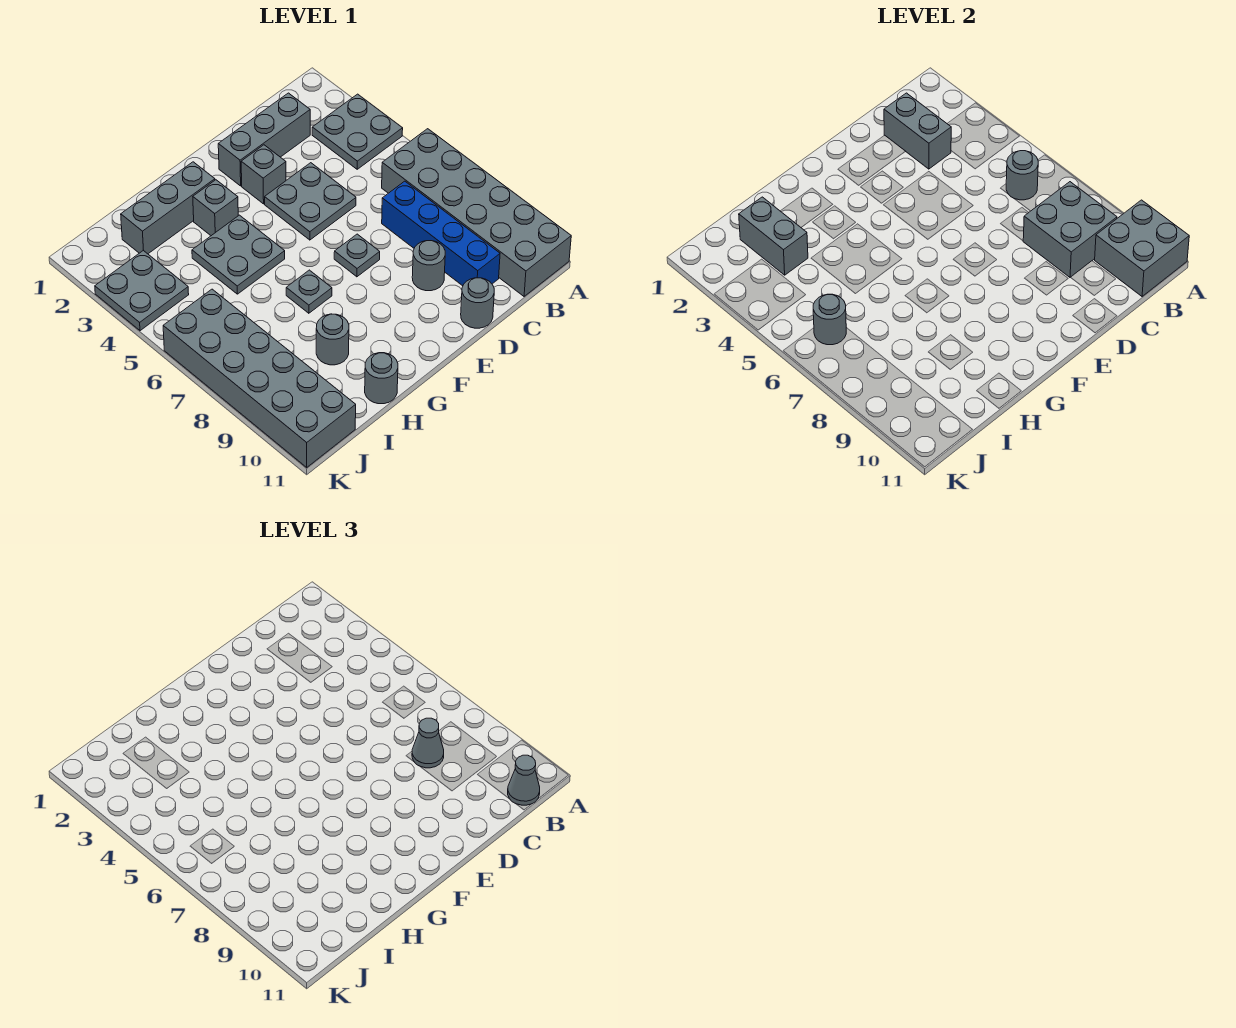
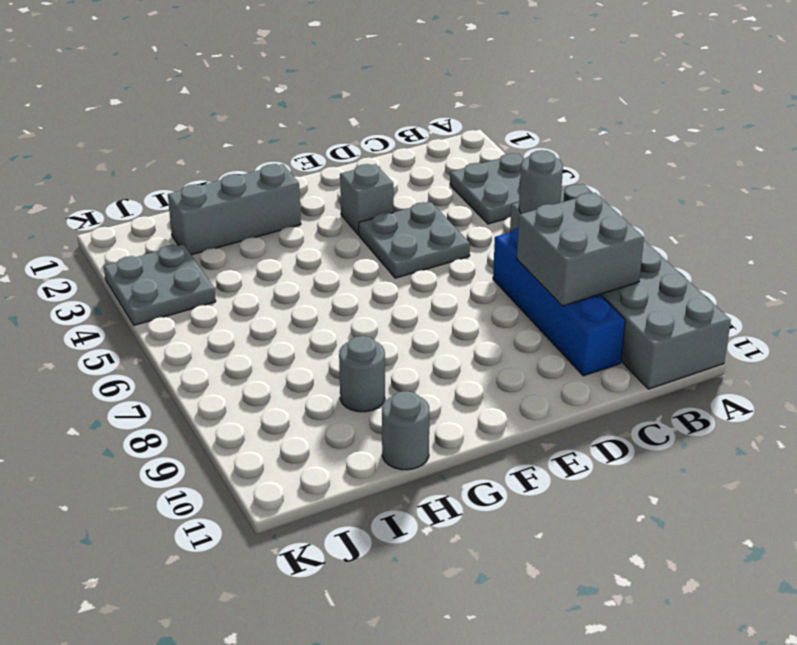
none -> grey 1x3 brick [218,93,310,186]
none -> grey 1x1 round brick [412,241,445,291]
none -> grey 1x1 round brick [461,278,494,328]

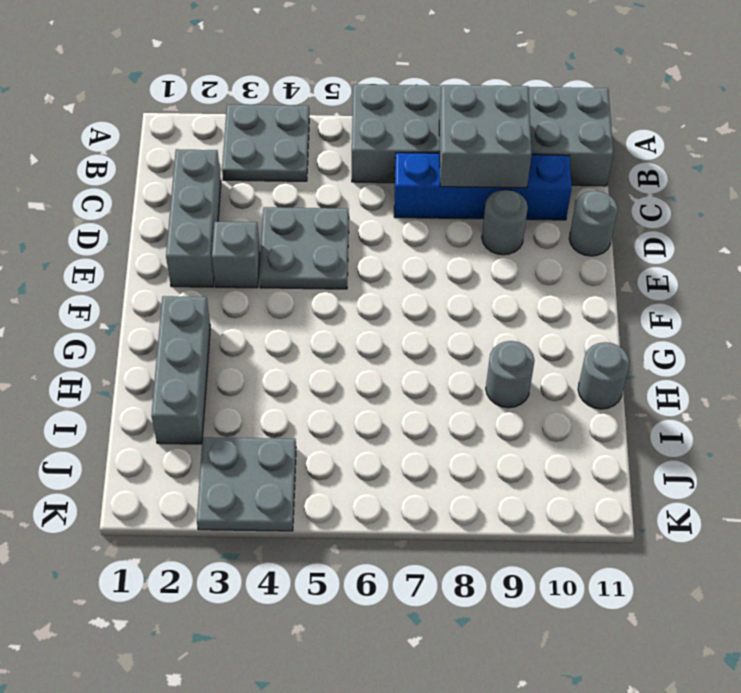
none -> grey 1x1 plate [334,234,380,277]
none -> grey 1x1 brick [193,180,238,236]
none -> grey 2x2 plate [192,215,285,294]

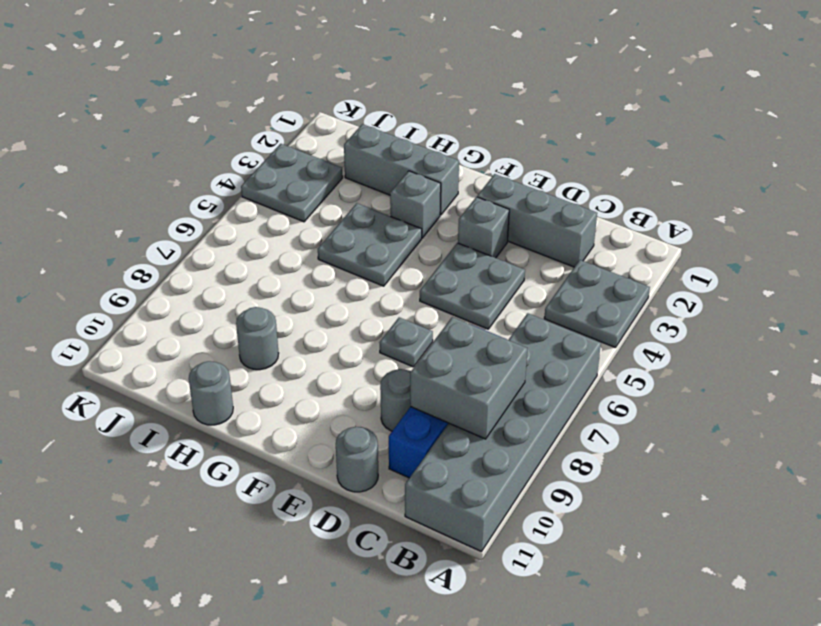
none -> grey 1x1 plate [286,270,332,313]
none -> grey 2x6 brick [163,289,356,467]
none -> grey 2x2 brick [1095,200,1189,296]

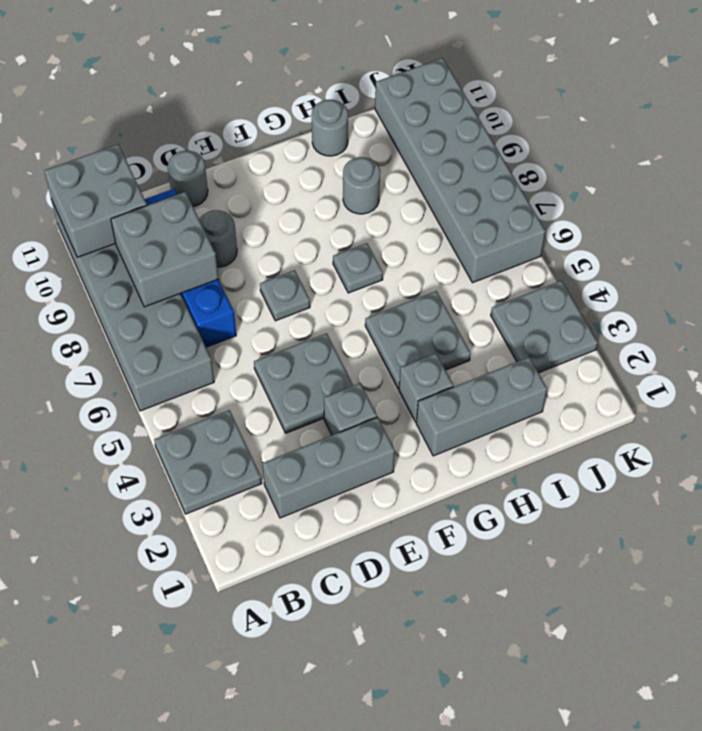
none -> grey 1x1 round brick [1006,151,1038,200]
none -> grey 1x2 brick [884,93,951,169]
none -> grey 1x2 brick [739,197,808,275]

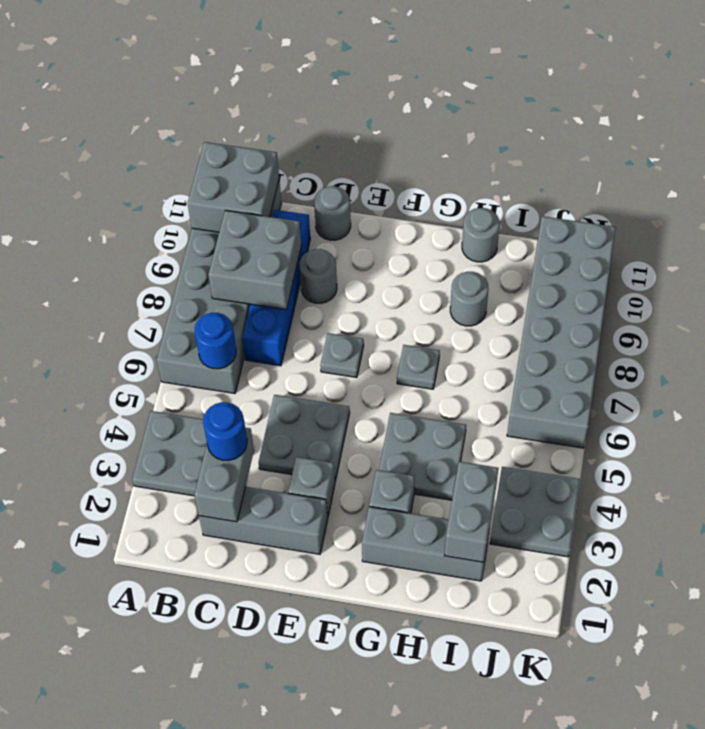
blue 1x1 round brick [195,313,236,369] -> grey 1x1 round brick [1006,151,1038,200]
blue 1x1 round brick [203,402,247,460] -> none
none -> grey 1x1 round brick [813,294,846,345]
none -> grey 1x1 cone [508,755,540,805]
none -> grey 1x1 cone [412,718,444,768]

